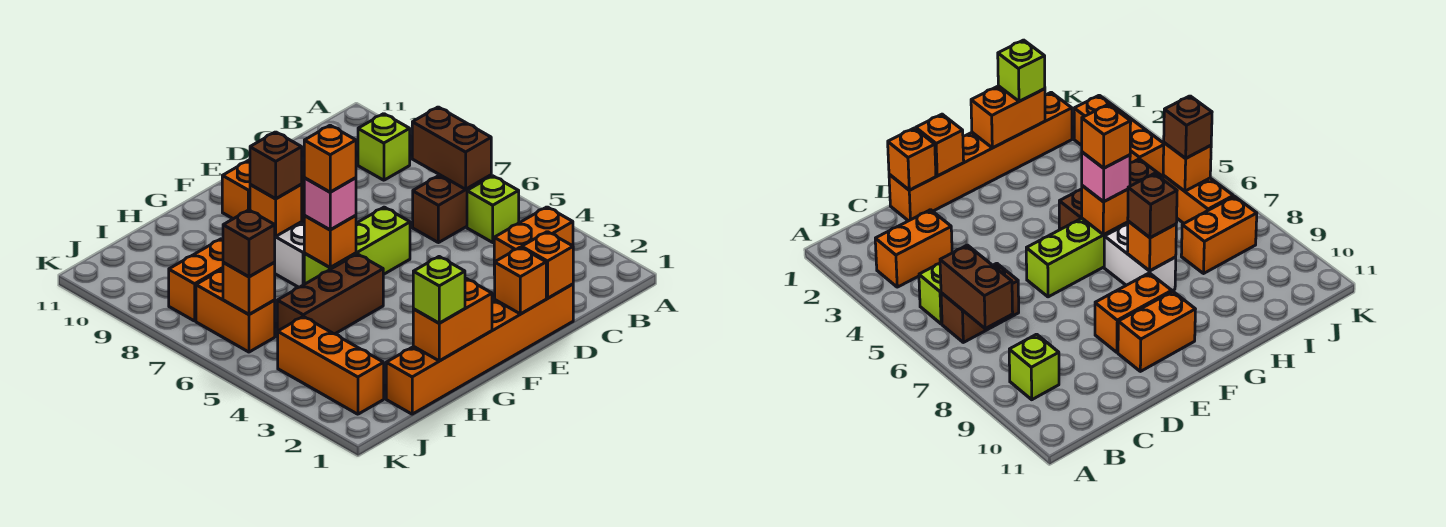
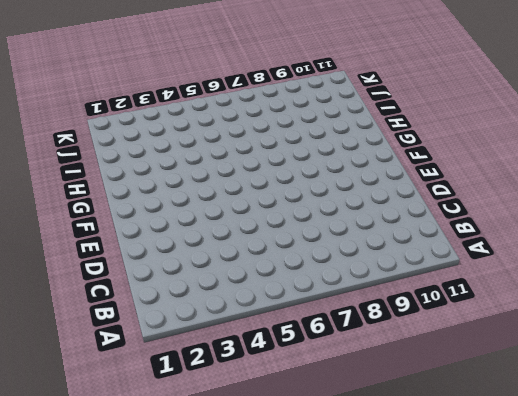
none -> orange 1x2 brick [494,207,573,274]
none -> lime 1x1 brick [467,176,519,242]
none -> brown 1x2 brick [413,175,491,243]

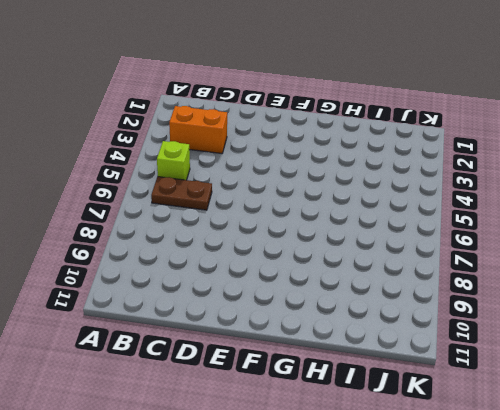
brown 1x2 plate [151,177,212,210] -> brown 1x2 brick [413,175,491,243]
none -> lime 1x1 brick [358,114,410,180]
none -> orange 1x6 brick [386,284,573,414]
none -> lime 1x3 brick [304,207,410,284]

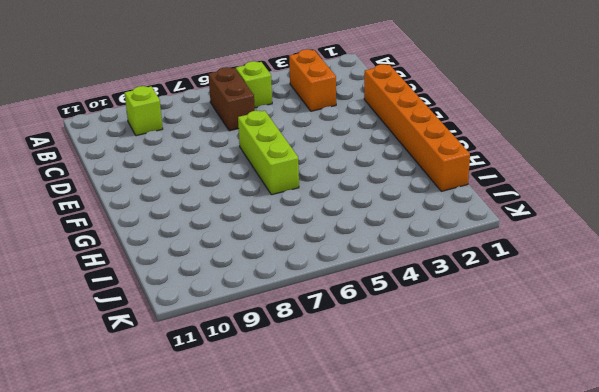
none -> orange 1x2 brick [1095,273,1172,352]
none -> orange 1x2 brick [222,160,250,219]
none -> brown 1x3 brick [277,254,383,337]

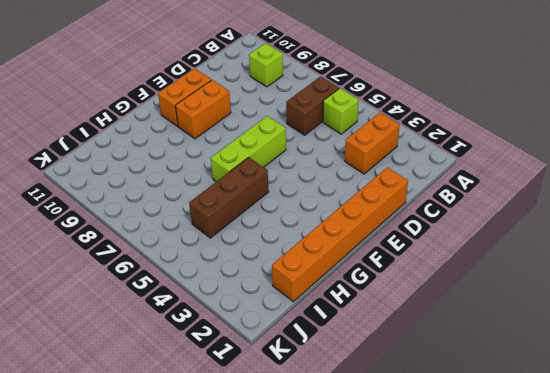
none -> white 1x2 brick [274,222,304,287]
none -> orange 1x2 brick [169,239,223,321]
none -> orange 1x3 brick [278,316,384,414]

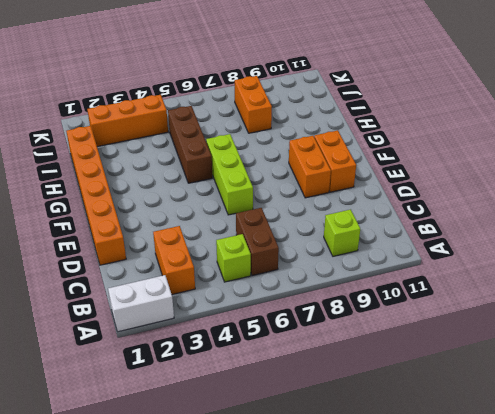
white 1x2 brick [108,275,174,332] -> white 1x2 brick moved to [274,222,304,287]
none -> orange 1x2 brick [196,270,275,352]
none -> brown 1x2 brick [412,107,491,189]
none -> orange 1x1 brick [522,232,573,298]

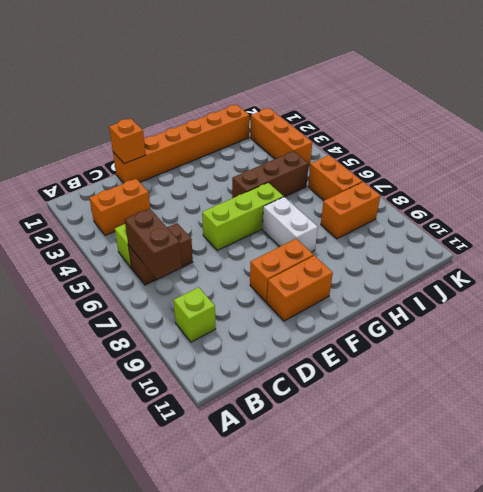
none -> orange 1x1 brick [495,247,546,314]
none -> orange 1x2 brick [413,279,492,361]
none -> orange 1x1 brick [304,215,356,267]

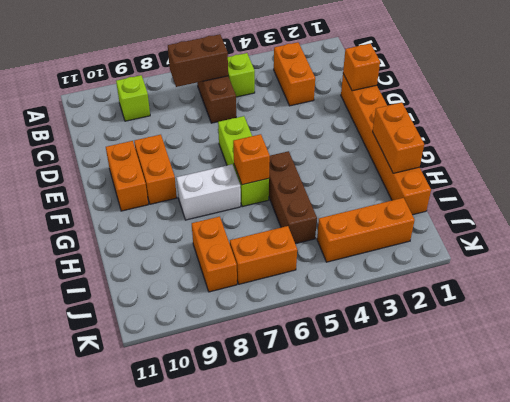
none -> orange 1x1 brick [495,247,546,314]
none -> orange 1x1 brick [250,185,302,236]
none -> orange 1x1 brick [223,262,275,314]

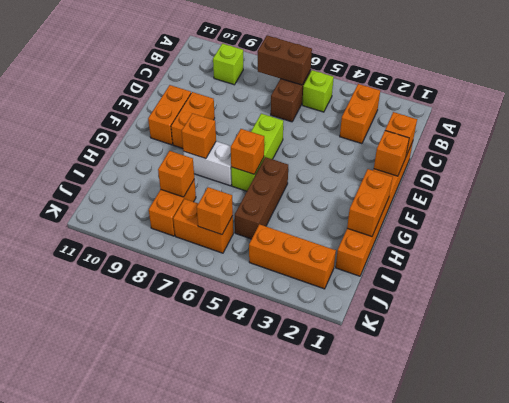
orange 1x1 brick [158,151,194,197] -> orange 1x1 brick moved to [304,125,356,192]
none -> pink 1x1 brick [304,178,356,230]
none -> brown 1x1 brick [250,132,302,199]
none -> lime 1x1 brick [413,257,465,323]

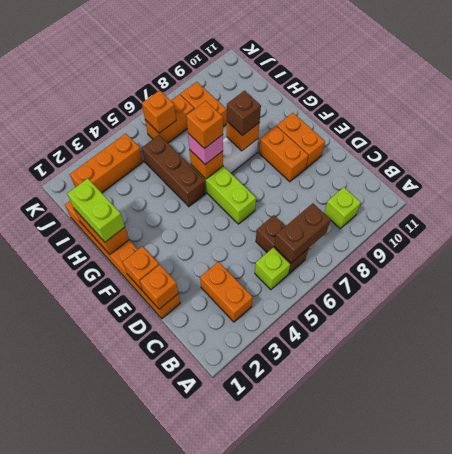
lime 1x2 brick [67,178,125,242] -> lime 1x1 brick [413,257,465,323]
none -> brown 1x1 brick [223,210,275,277]

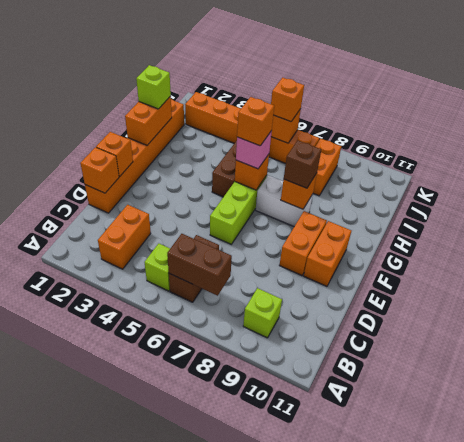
orange 1x1 brick [271,78,304,122] -> brown 1x1 brick [223,210,275,277]

